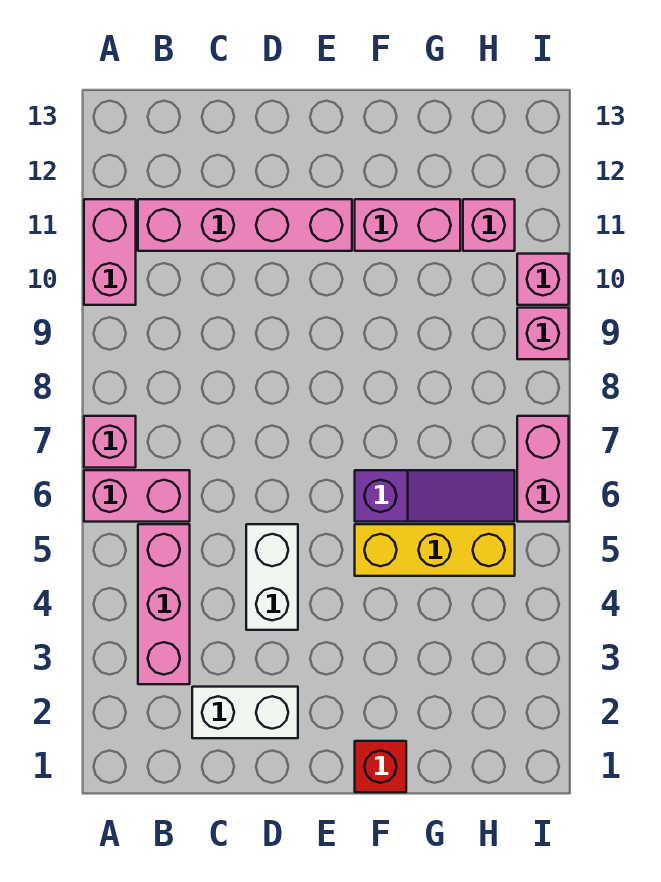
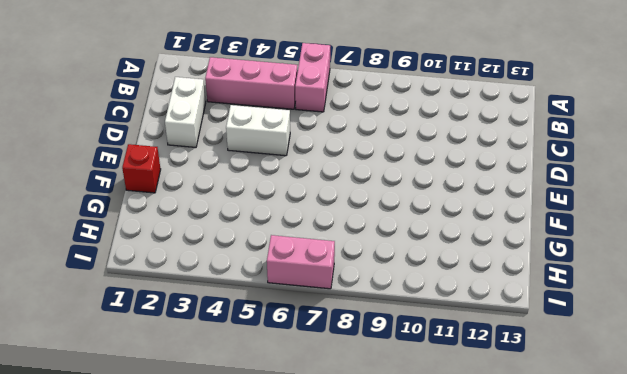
none -> pink 1x1 brick [84,416,136,468]
none -> pink 1x2 brick [84,199,136,305]
none -> pink 1x4 brick [138,199,352,251]

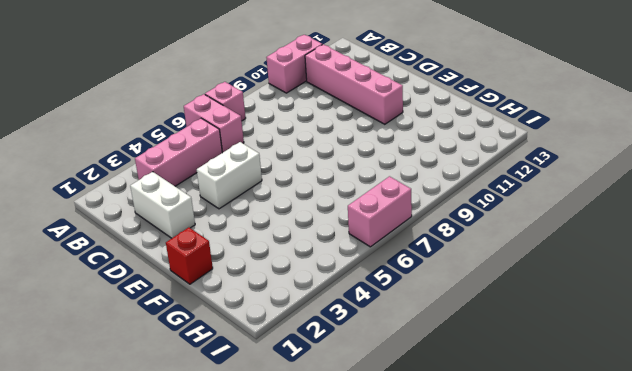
none -> yellow 1x3 brick [355,524,515,576]
none -> purple 1x3 slope [355,470,515,522]
none -> pink 1x2 brick [355,199,460,251]

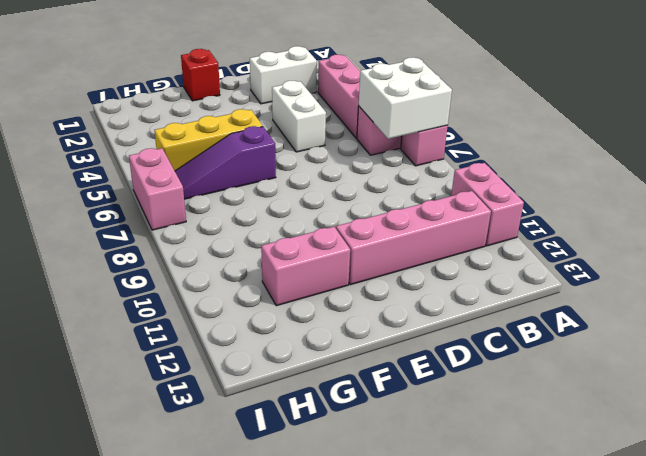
white 2x2 brick [359,57,452,139] -> none
none -> pink 1x1 brick [463,199,515,251]
none -> pink 1x1 brick [517,308,569,359]
none -> pink 1x1 brick [517,254,569,305]

